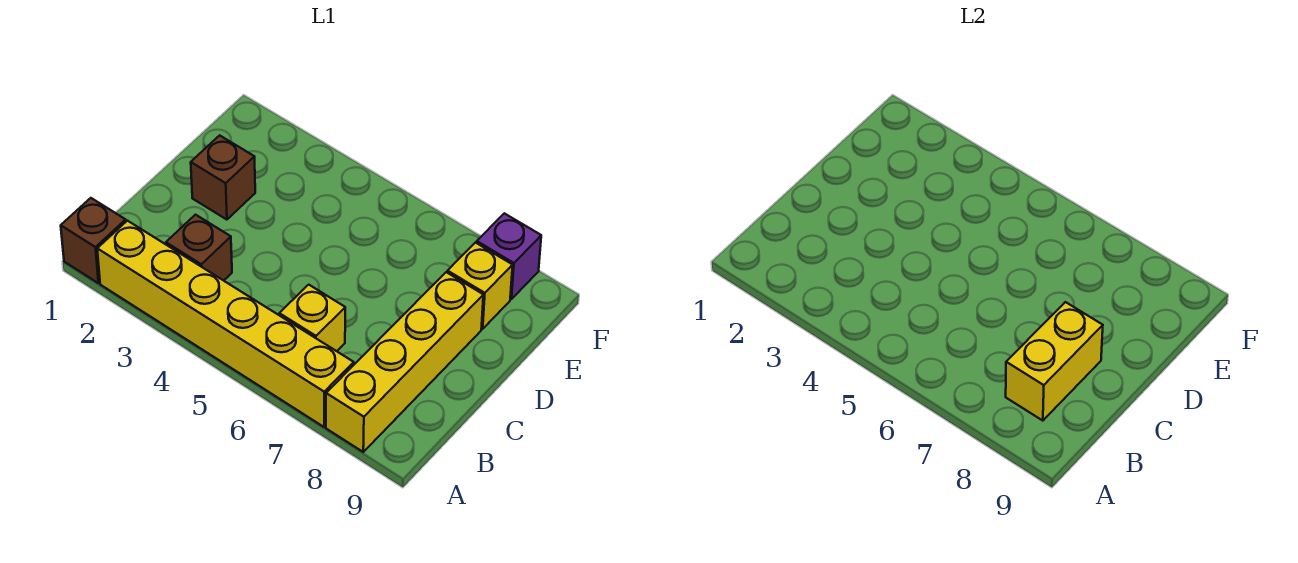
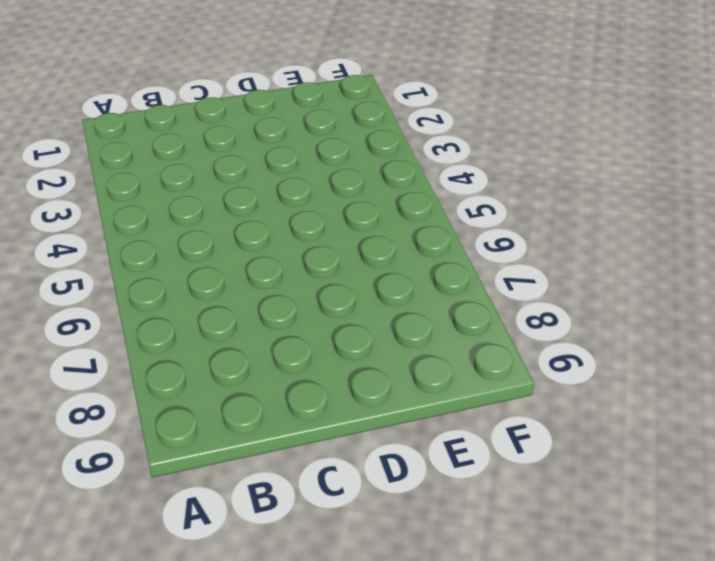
none -> brown 1x1 brick [61,198,126,283]
none -> yellow 1x6 brick [97,221,354,427]

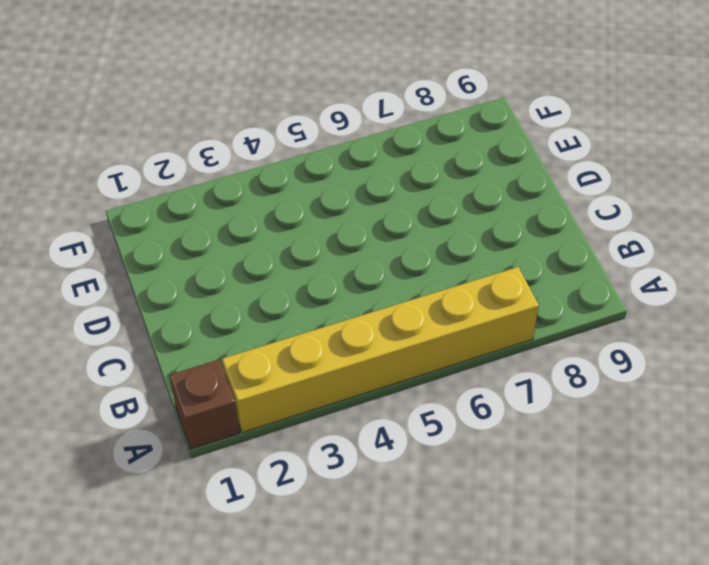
none -> yellow 1x4 brick [326,272,483,452]
none -> brown 1x1 brick [166,215,232,281]

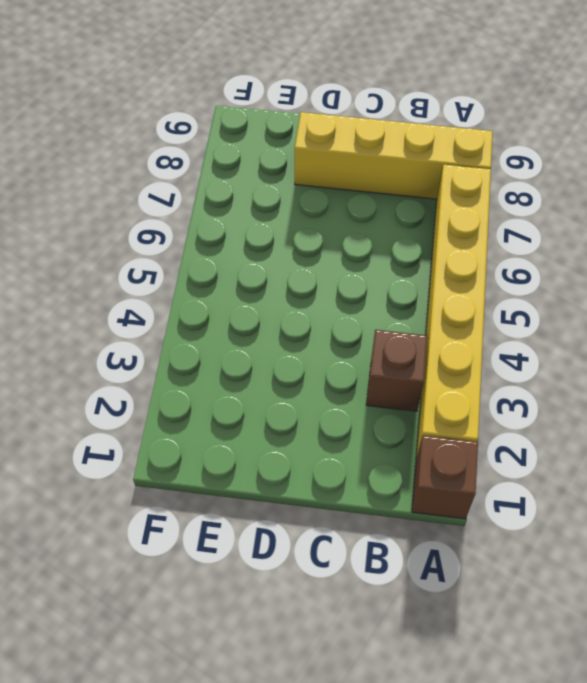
none -> yellow 1x1 brick [279,285,345,351]
none -> brown 1x1 brick [191,135,255,220]

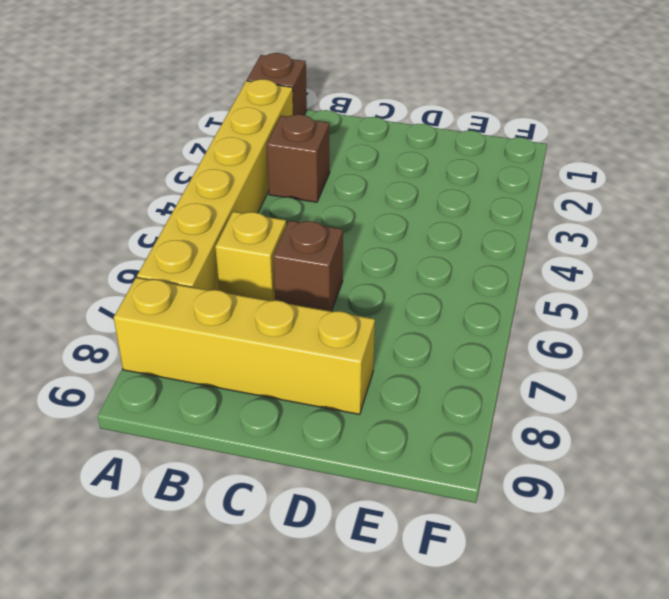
brown 1x1 brick [273,221,343,311] -> brown 1x1 brick moved to [191,135,255,220]
none -> yellow 1x1 brick [447,243,513,329]
none -> purple 1x1 brick [477,213,541,299]

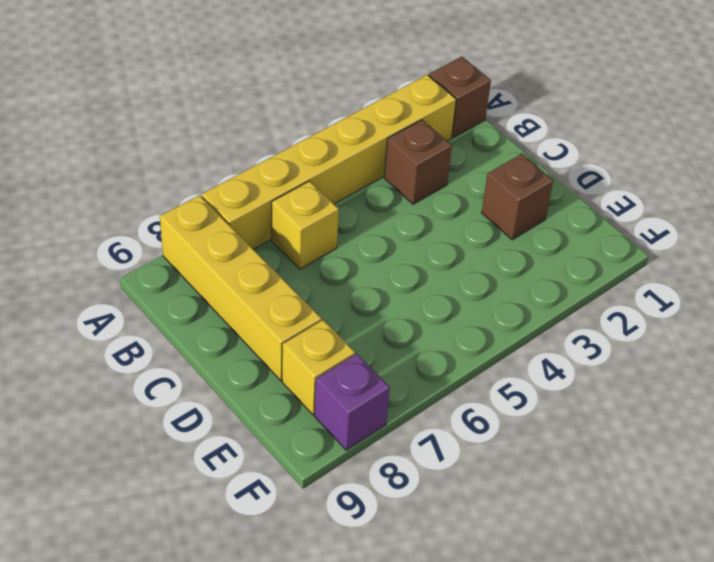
none -> yellow 1x2 brick [1006,302,1103,421]

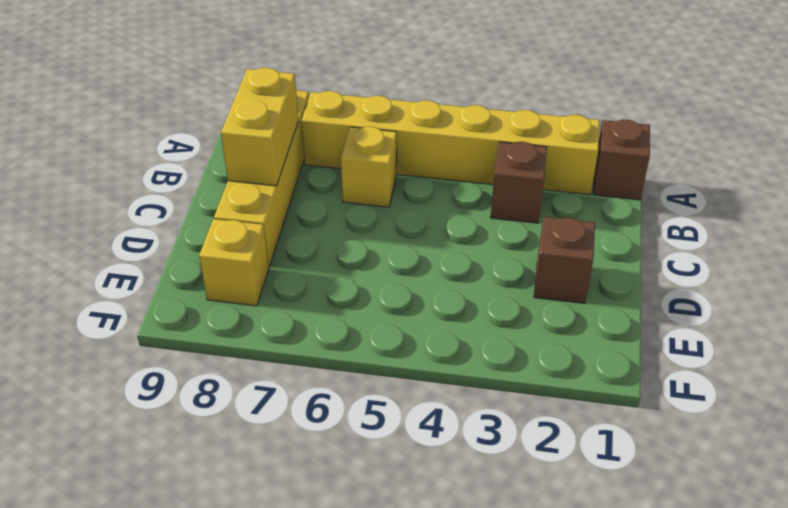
none -> purple 1x1 brick [477,213,541,299]

